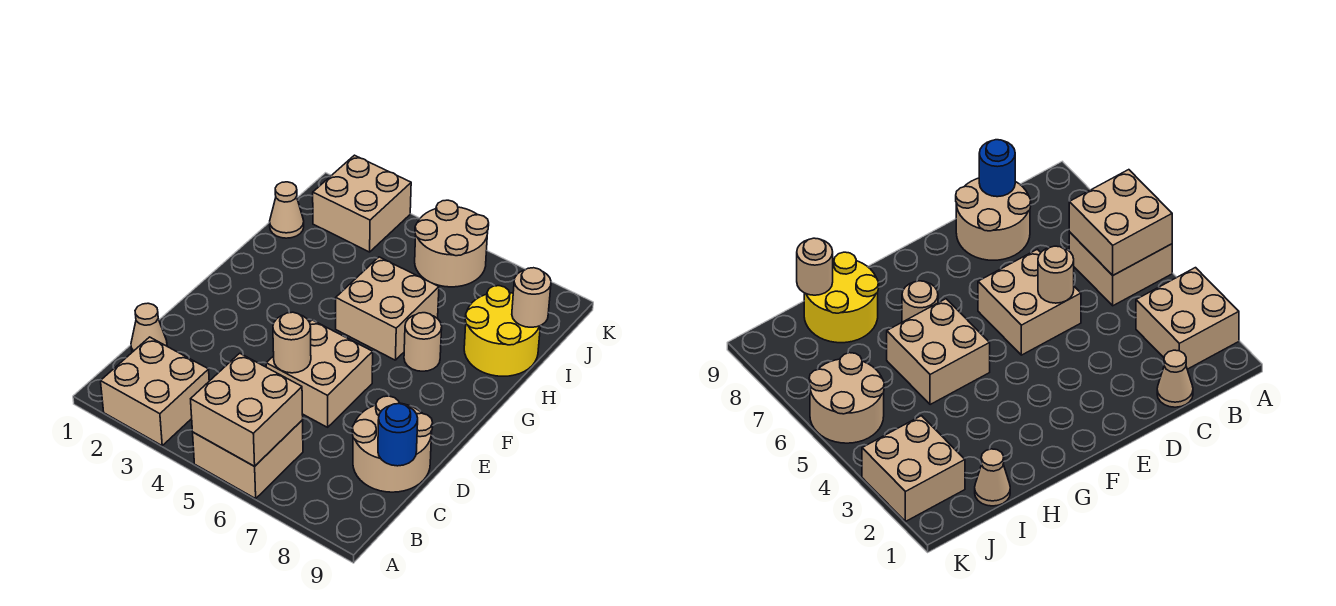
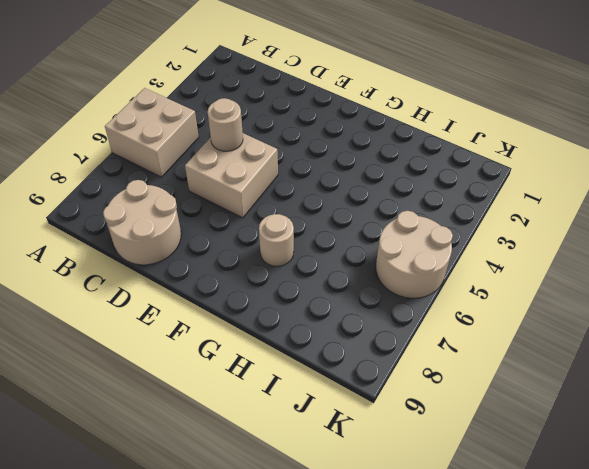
none -> tan 2x2 brick [101,337,209,446]
none -> tan 1x1 cone [131,303,167,352]
none -> tan 2x2 brick [336,257,439,360]

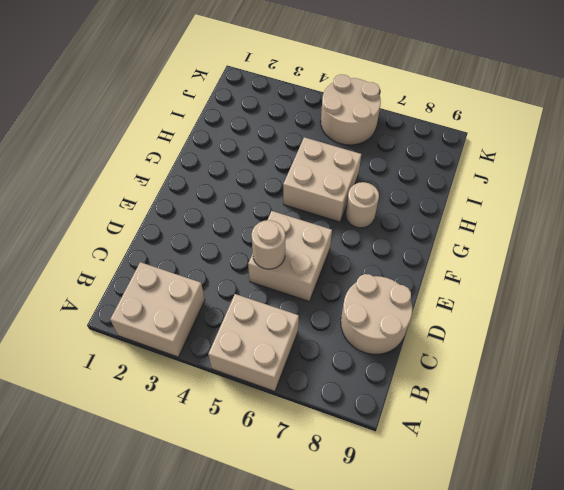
none -> tan 1x1 cone [131,303,167,352]
none -> yellow 2x2 round brick [464,286,540,376]
none -> tan 1x1 cone [270,182,304,238]

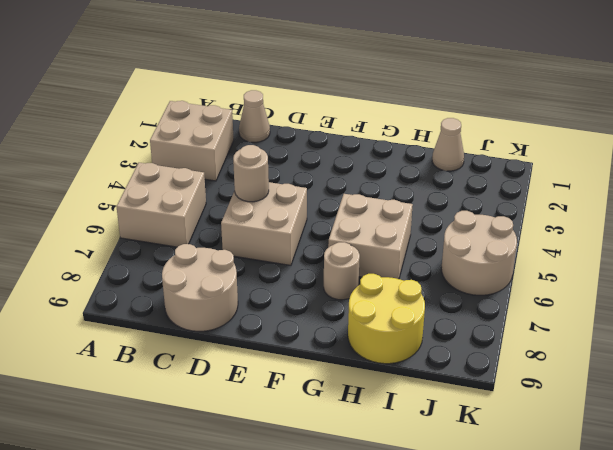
none -> tan 2x2 brick [313,155,411,252]
none -> tan 2x2 brick [191,353,303,466]
none -> blue 1x1 round brick [378,403,418,466]

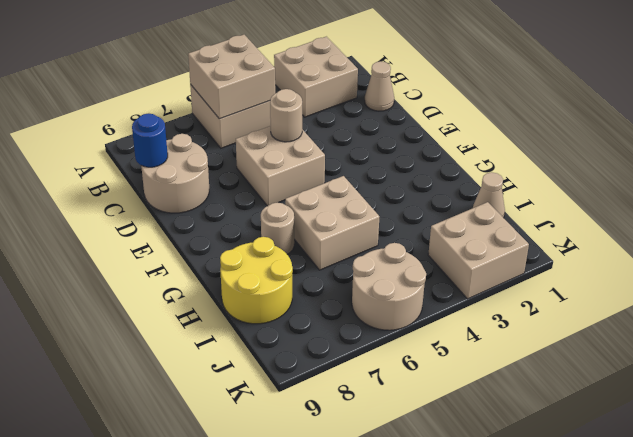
none -> tan 1x1 round brick [512,268,551,327]

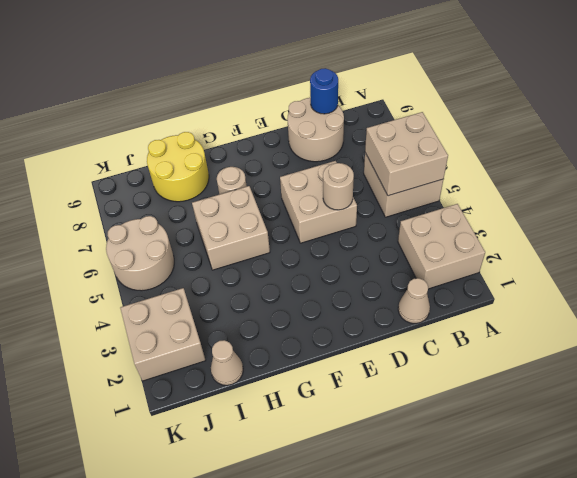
none -> tan 1x1 round brick [512,268,551,327]

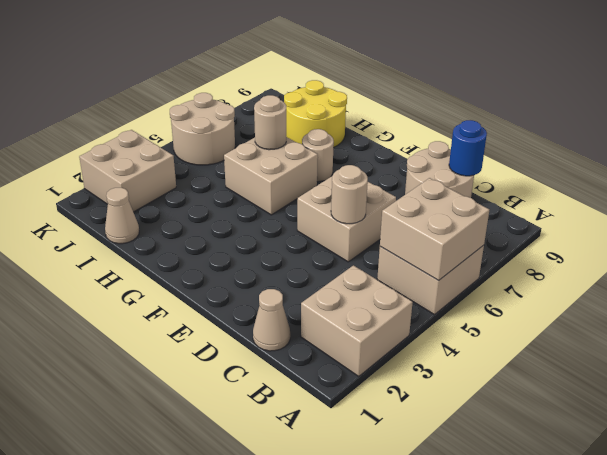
tan 1x1 round brick [254,95,286,150] -> tan 1x1 round brick moved to [512,268,551,327]

